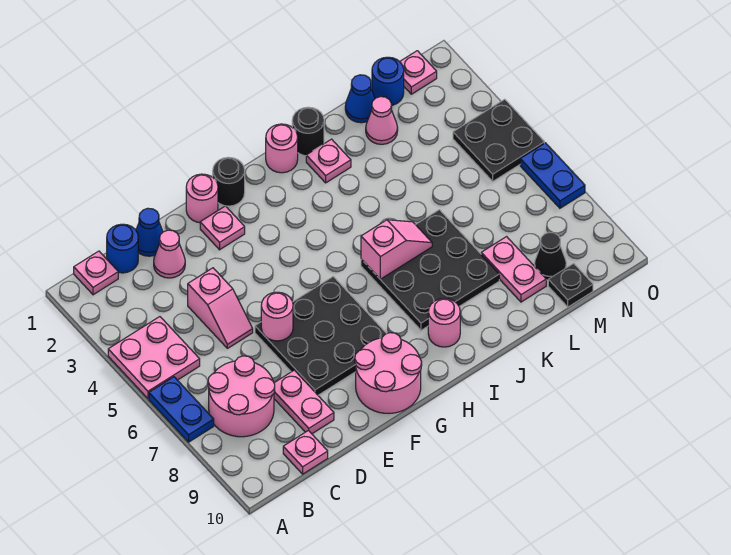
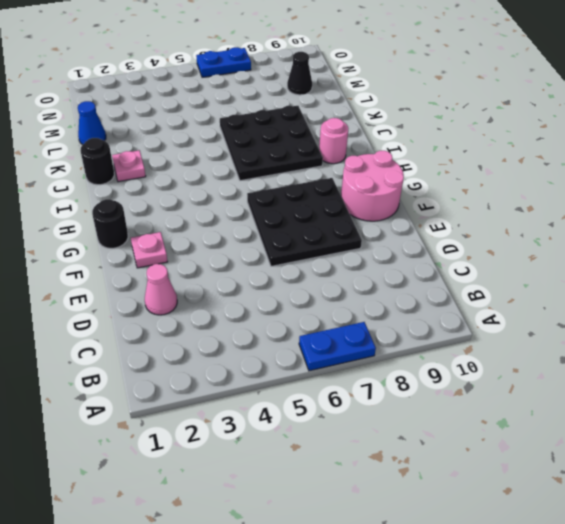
none -> pink 2x2 plate [108,317,200,398]
none -> pink 1x1 plate [74,251,118,295]
none -> pink 2x2 round brick [208,356,275,437]
none -> blue 1x1 round brick [107,224,138,273]

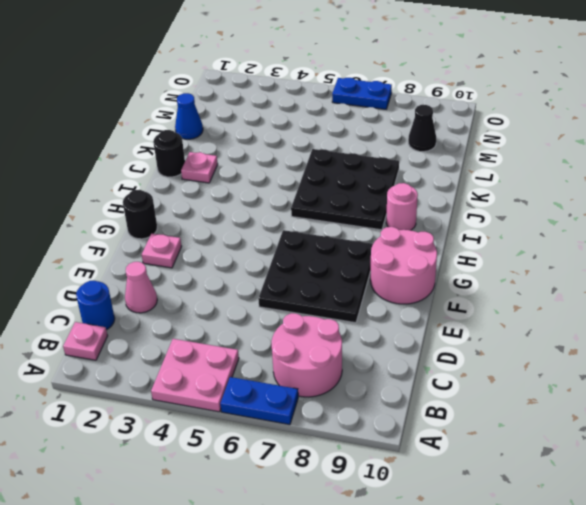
none -> pink 1x1 plate [283,430,328,474]
none -> blue 1x1 cone [136,208,163,256]
none -> pink 1x2 slope [188,268,253,348]
none -> pink 1x2 plate [274,370,334,434]

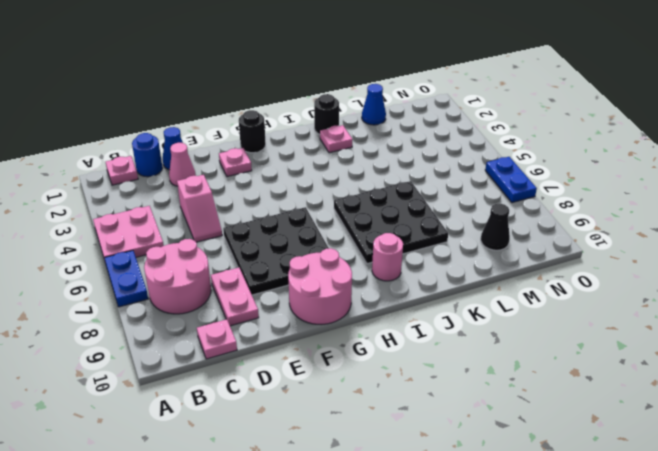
none -> pink 1x1 round brick [186,174,218,223]
none -> pink 1x1 round brick [266,124,298,173]
none -> pink 1x1 cone [366,97,398,144]
none -> pink 1x2 plate [481,237,546,302]

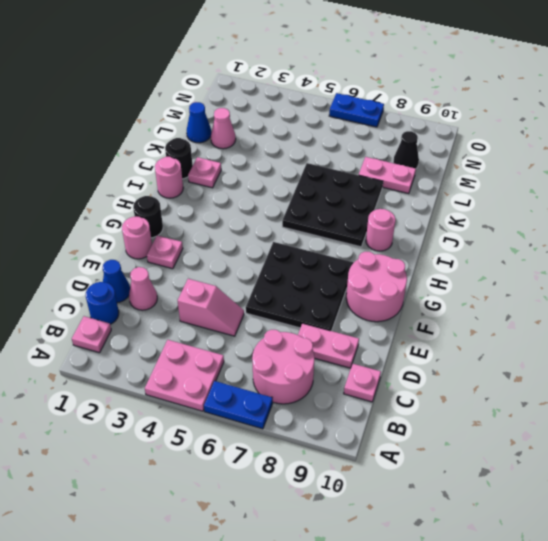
none -> blue 1x1 round brick [372,57,404,105]
none -> black 1x1 plate [548,263,593,307]
none -> pink 1x1 plate [400,51,437,94]
none -> black 2x2 plate [453,99,544,181]

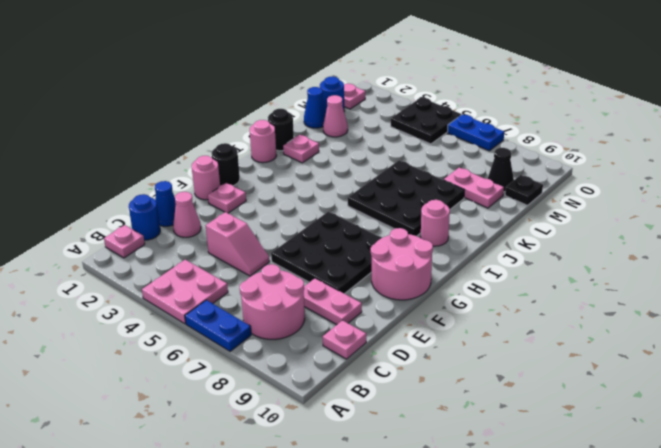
none -> pink 1x1 round brick [261,292,293,341]
none -> pink 1x2 slope [361,220,432,279]

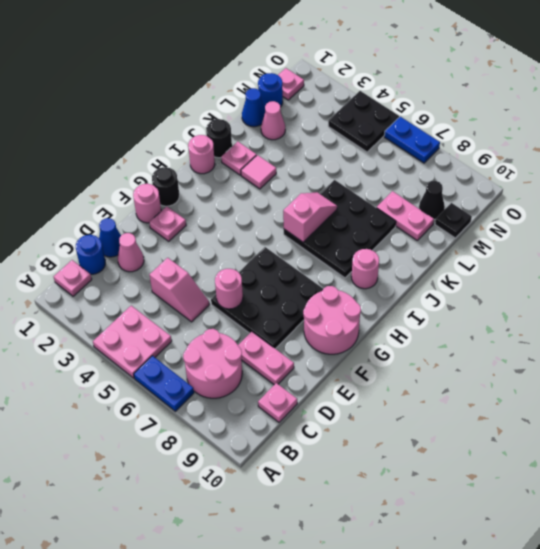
pink 1x1 tile [241,155,276,189] -> none

